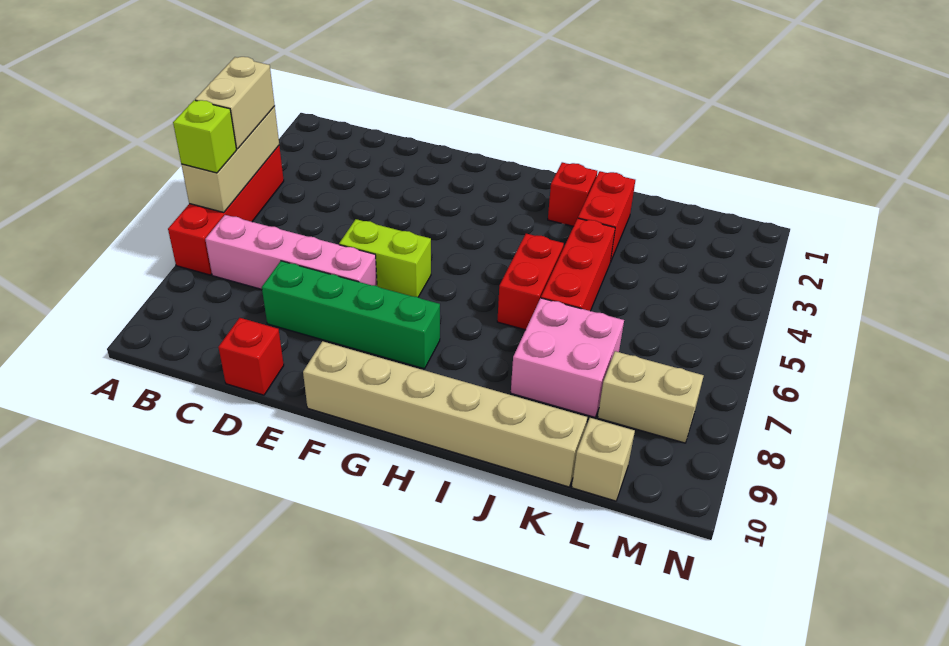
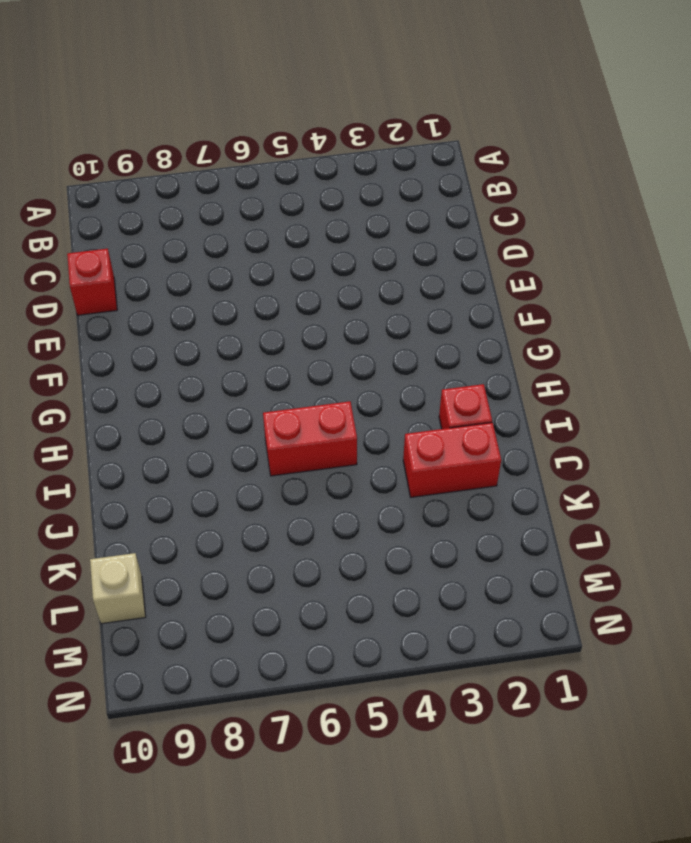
none -> red 1x4 brick [168,146,284,275]
none -> pink 1x4 brick [205,215,377,289]
none -> green 1x4 brick [262,261,440,369]

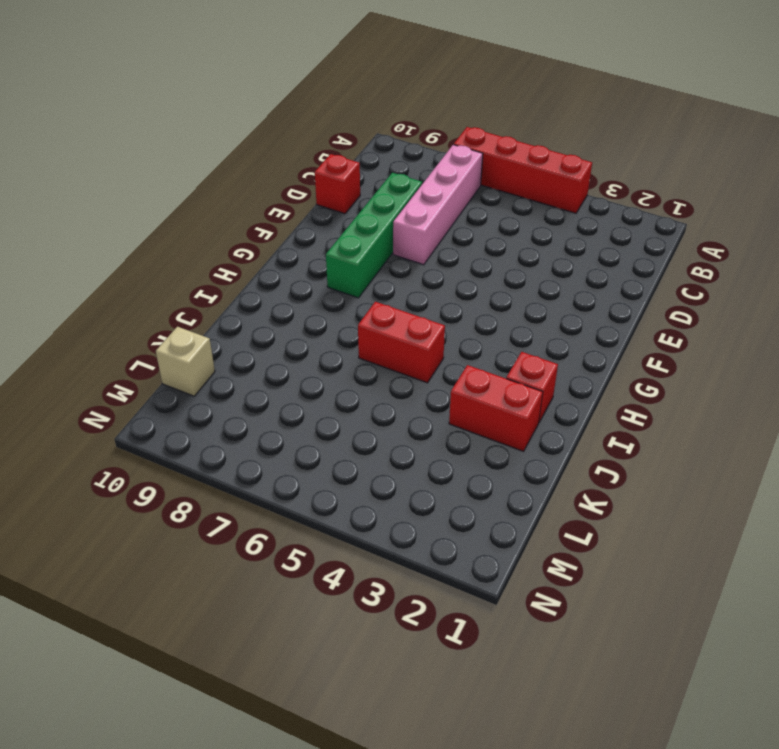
none -> lime 1x2 brick [339,219,431,297]
none -> tan 1x6 brick [303,341,587,487]
none -> red 1x3 brick [541,218,615,311]

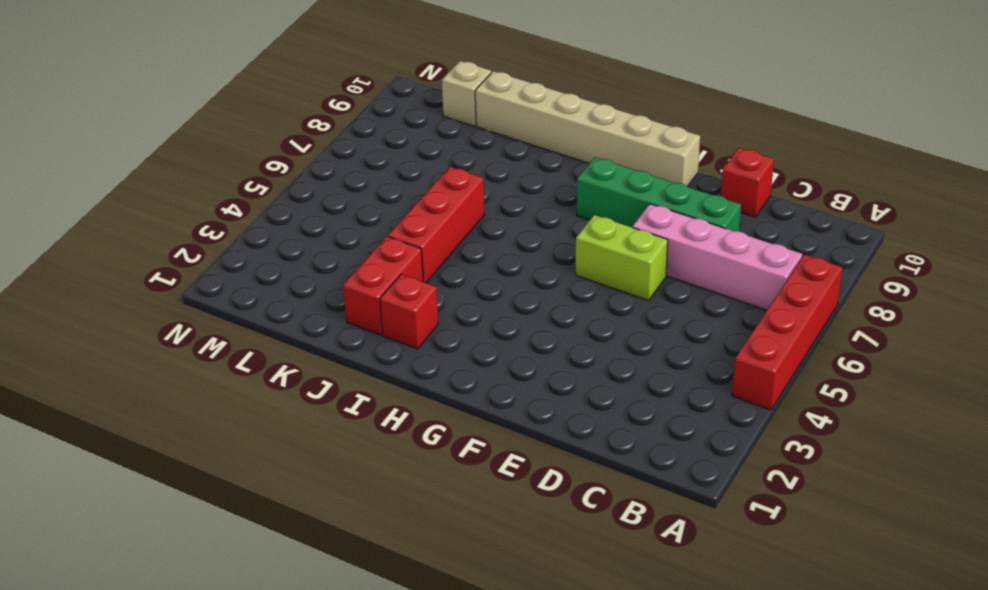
none -> red 1x2 brick [497,234,564,330]
none -> pink 2x2 brick [511,298,624,417]
none -> tan 1x2 brick [598,351,704,443]

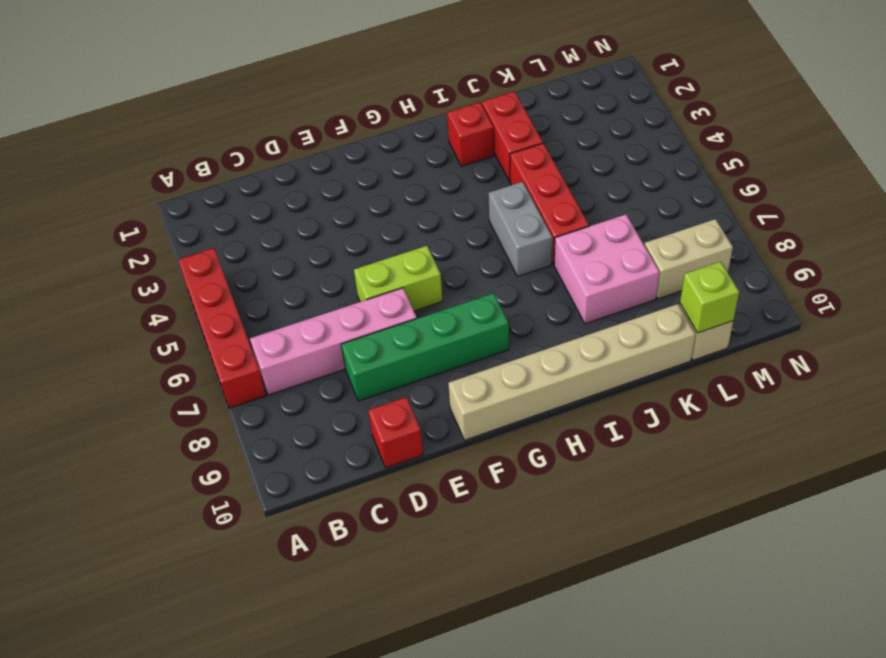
grey 1x2 brick [488,182,552,276] -> red 1x2 brick [497,234,564,330]
lime 1x1 brick [680,262,739,333] -> lime 1x1 brick moved to [173,100,236,173]
none -> tan 1x3 brick [181,106,279,213]
none -> tan 1x2 brick [195,57,275,149]

